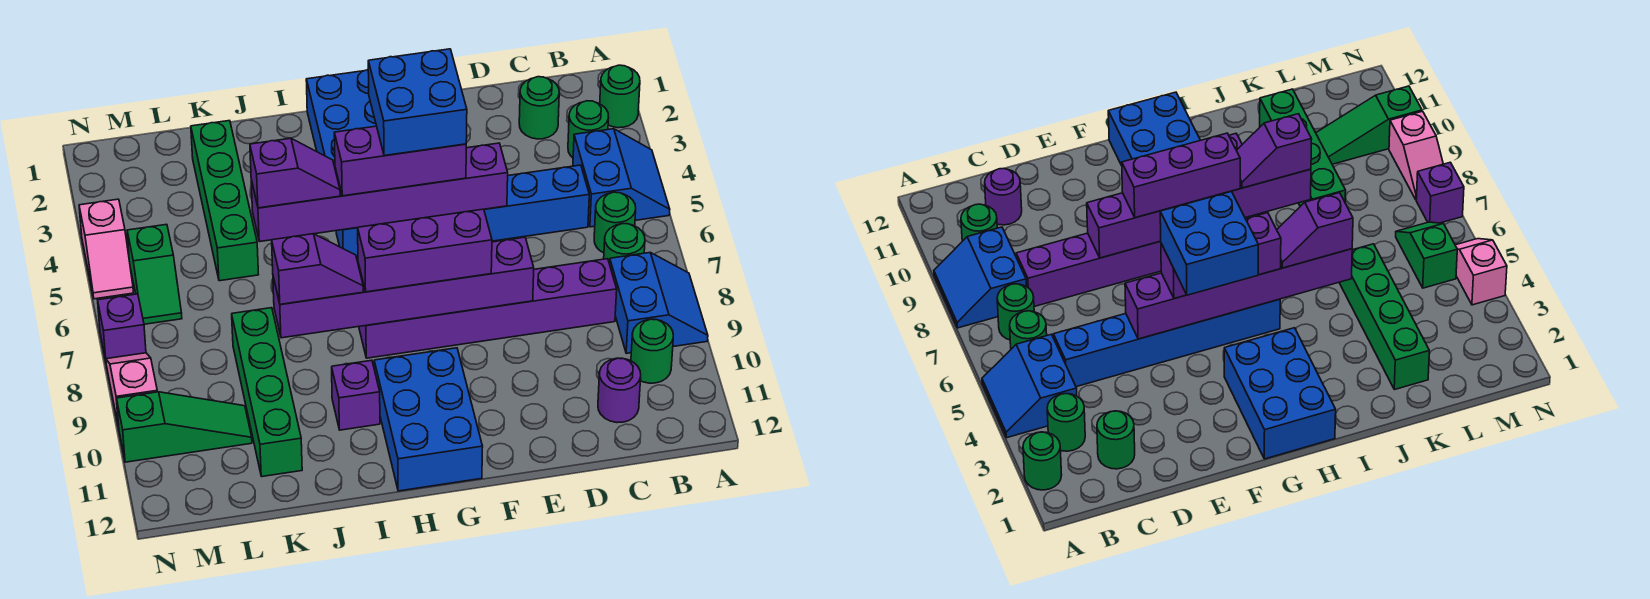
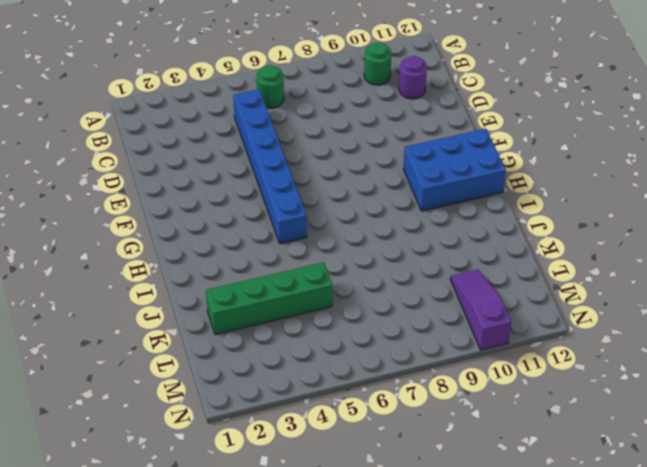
purple 1x3 slope [450,269,511,350] -> green 1x3 slope [117,392,252,462]
none -> green 1x1 round brick [600,65,640,128]
none -> blue 2x2 slope [573,129,670,227]
none -> blue 2x2 slope [610,252,708,353]

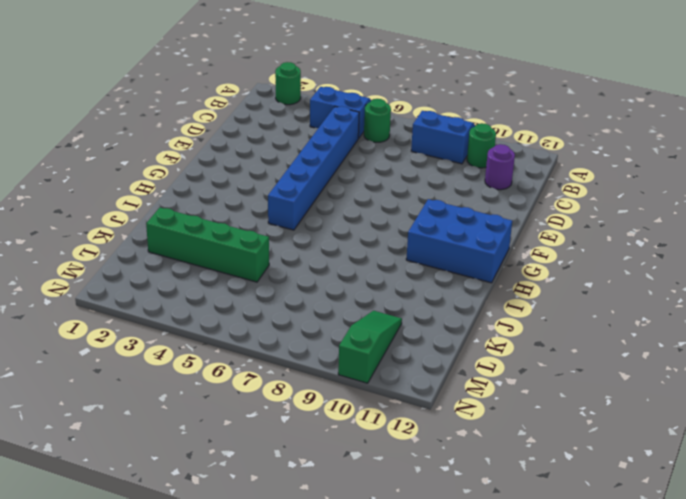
none -> green 1x1 round brick [568,101,609,158]
none -> green 1x1 round brick [604,224,645,264]
none -> green 1x1 round brick [519,77,559,139]

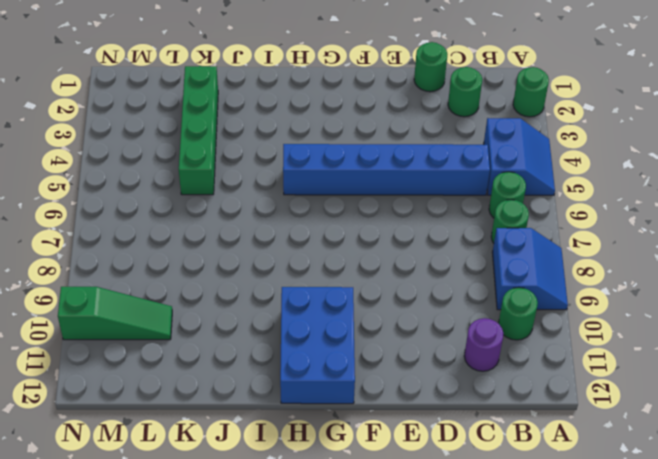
green 1x1 round brick [414,42,447,92] -> green 1x1 round brick moved to [568,101,609,158]
none -> purple 1x6 brick [359,259,617,358]
none -> blue 2x3 brick [306,70,376,167]
none -> purple 1x1 brick [332,360,380,430]

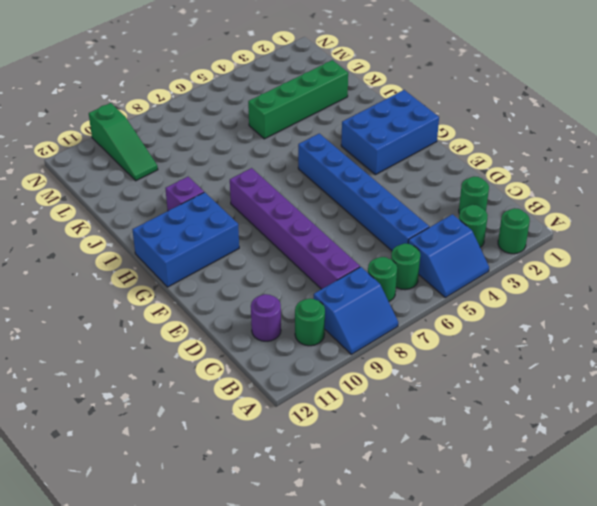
none -> green 1x4 brick [232,308,302,477]
none -> green 1x2 slope [127,224,182,324]
none -> pink 1x2 slope [79,199,133,299]

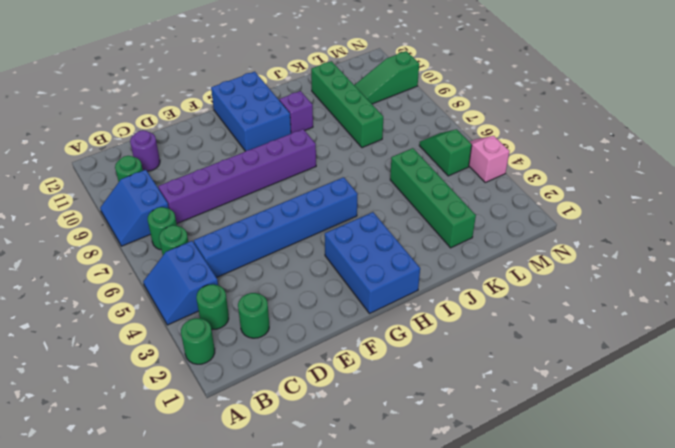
none -> purple 1x1 brick [98,294,146,360]
none -> pink 1x2 slope [106,353,157,426]
none -> purple 1x6 brick [251,143,508,242]

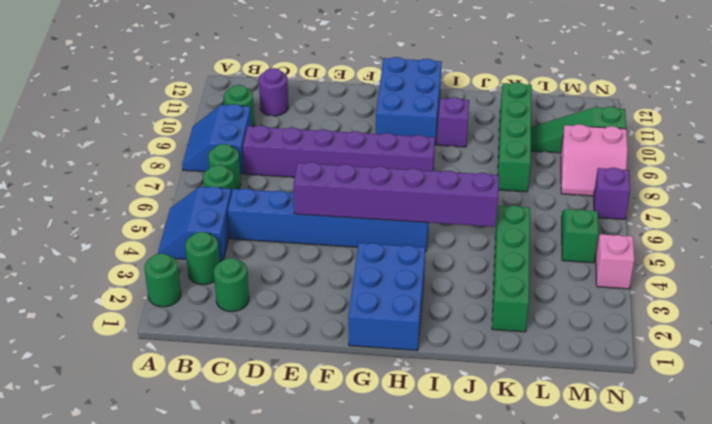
pink 2x2 slope [561,124,628,196] -> pink 1x2 slope [106,353,157,426]
none -> purple 1x6 brick [273,237,534,338]
none -> purple 1x3 brick [334,126,466,196]
none -> purple 1x3 brick [358,209,492,292]

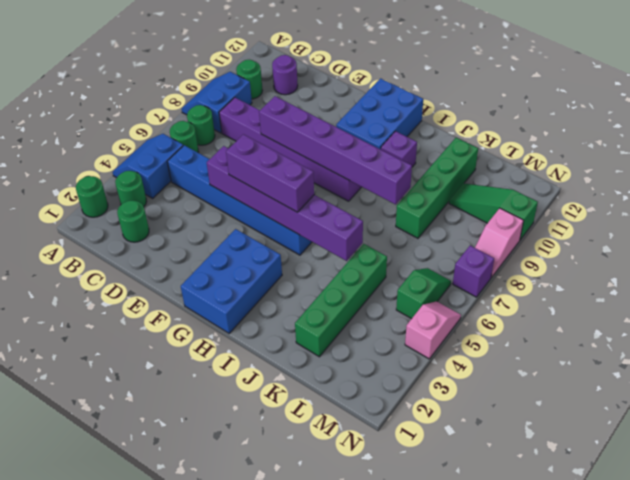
none -> purple 1x3 brick [358,209,492,292]
none -> purple 1x2 slope [250,138,340,208]
none -> purple 1x2 slope [272,234,363,304]

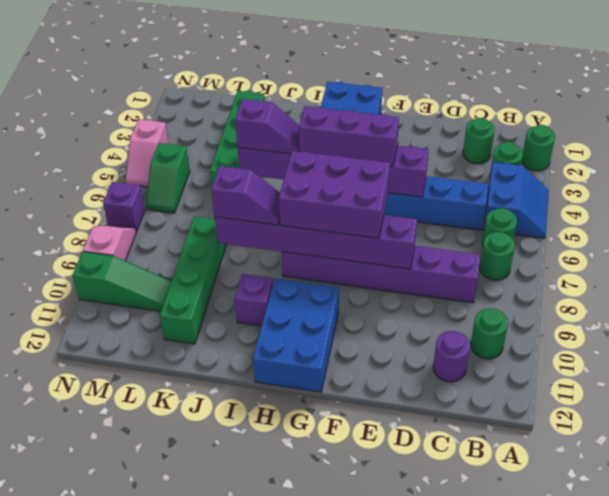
purple 2x3 brick [279,151,390,238] -> purple 1x3 brick [358,209,492,292]
none -> blue 2x2 slope [610,252,708,353]
none -> blue 2x2 brick [368,49,467,156]

